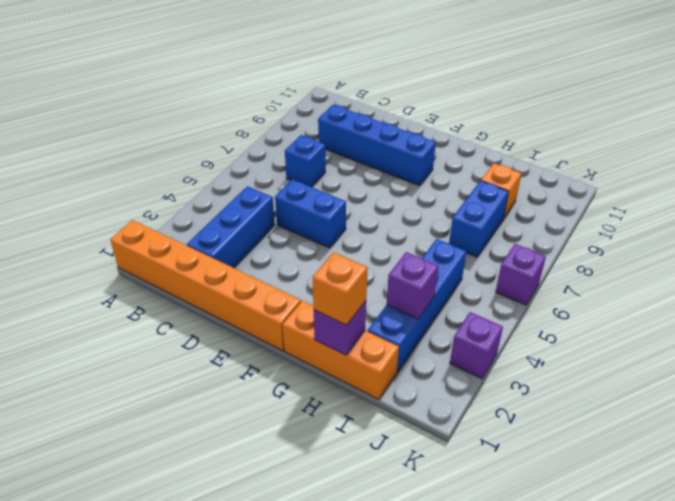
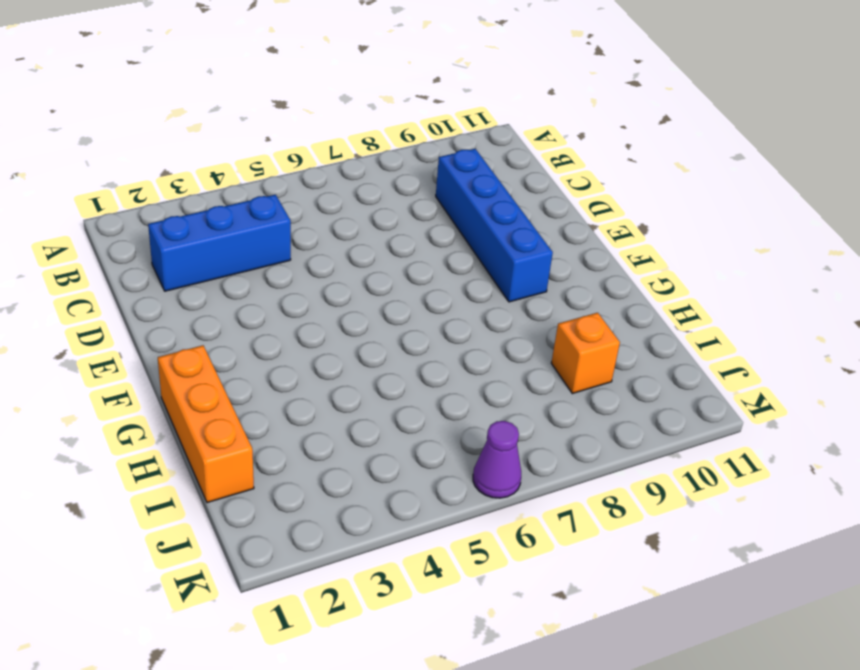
purple 1x1 cone [473,421,521,498] -> purple 1x1 brick [496,244,546,305]
none -> orange 1x6 brick [110,220,301,351]
none -> blue 1x1 brick [285,135,326,187]
none -> blue 1x2 brick [275,179,346,248]

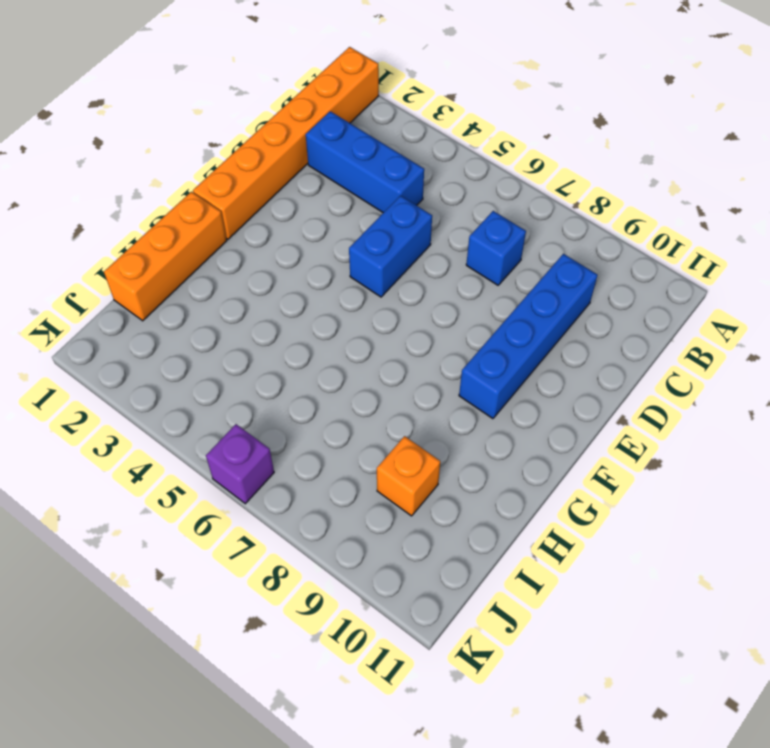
none -> blue 1x4 brick [368,239,466,373]
none -> blue 1x2 brick [449,181,509,257]
none -> purple 1x1 brick [450,312,503,379]

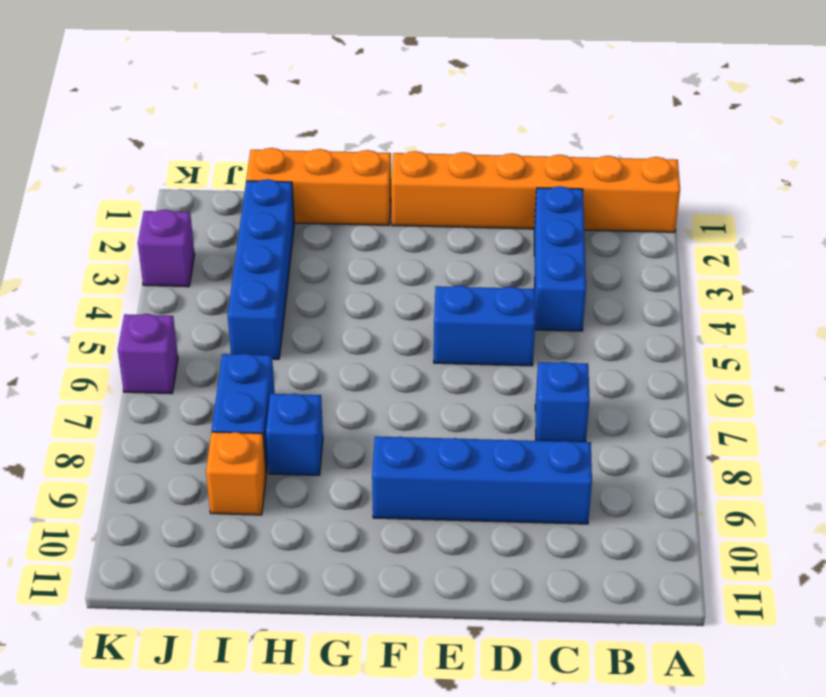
blue 1x1 brick [266,394,323,475] -> none
none -> purple 1x1 brick [314,301,366,355]
none -> purple 1x1 brick [387,252,438,319]
none -> orange 1x1 brick [313,252,368,325]

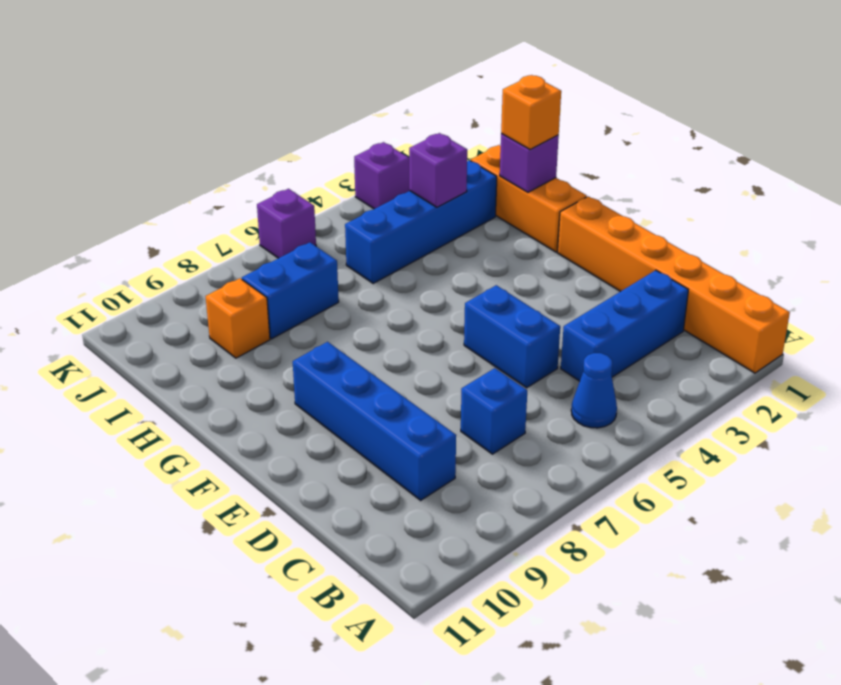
blue 1x1 cone [571,353,617,428] -> none

